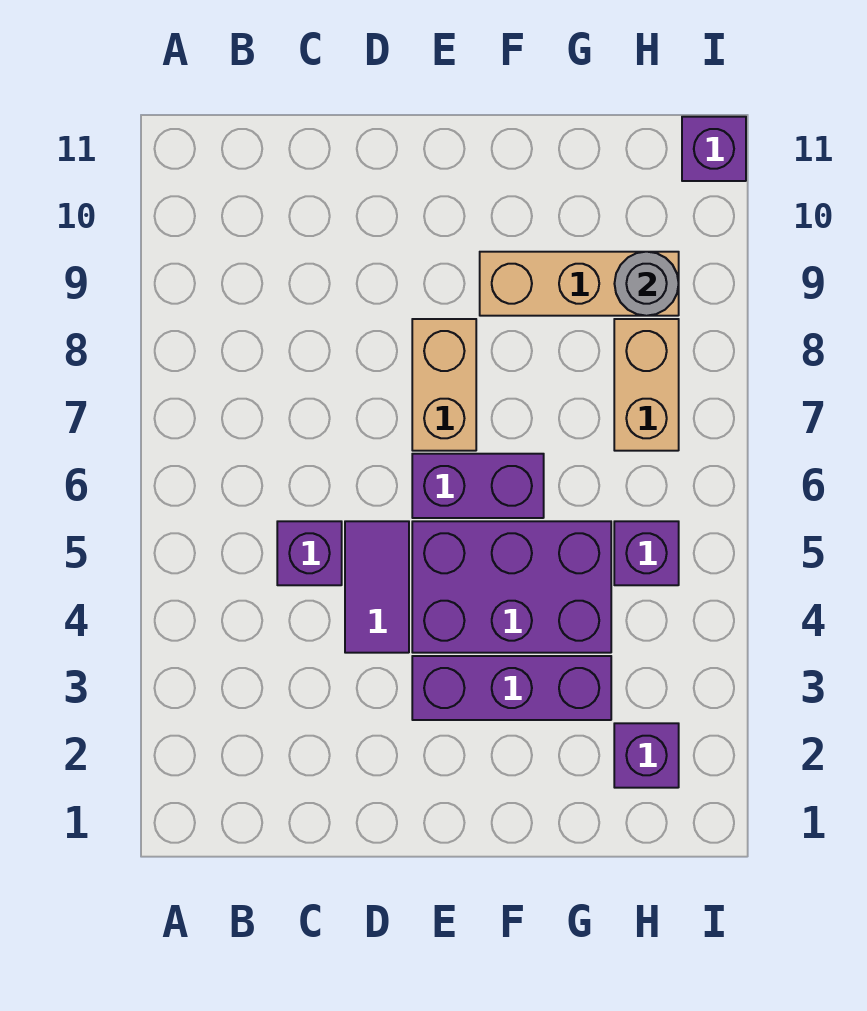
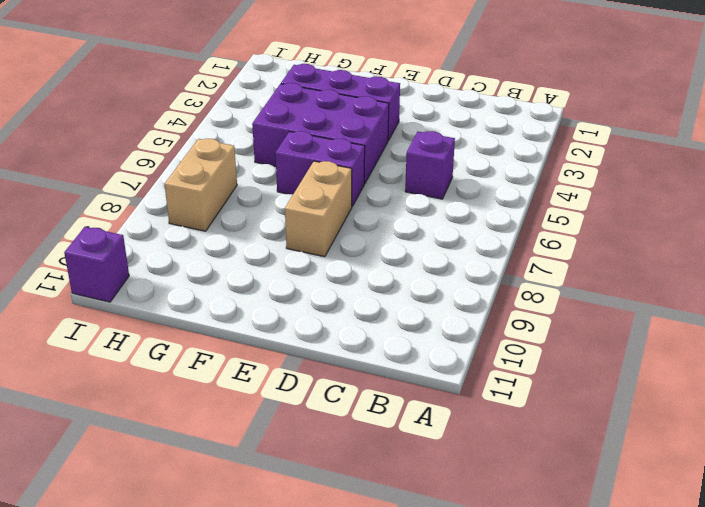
none -> purple 1x2 tile [345,521,409,653]
none -> tan 1x3 brick [480,252,679,316]
none -> purple 1x1 brick [614,723,679,788]

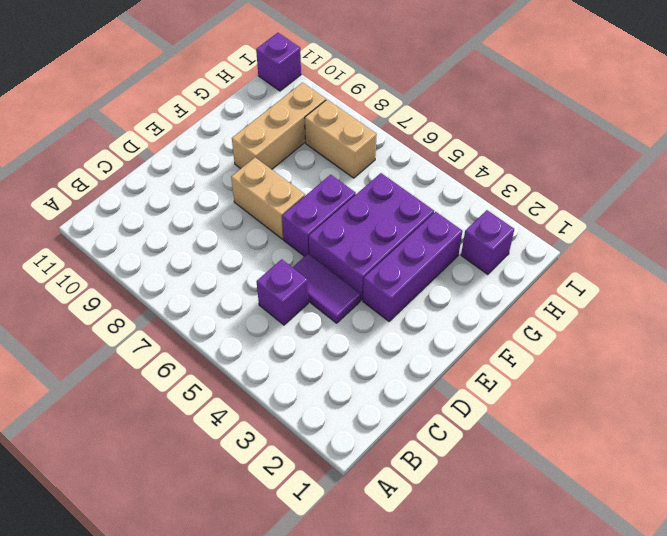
none -> purple 1x1 brick [614,521,679,585]
none -> grey 1x1 round brick [614,252,679,316]

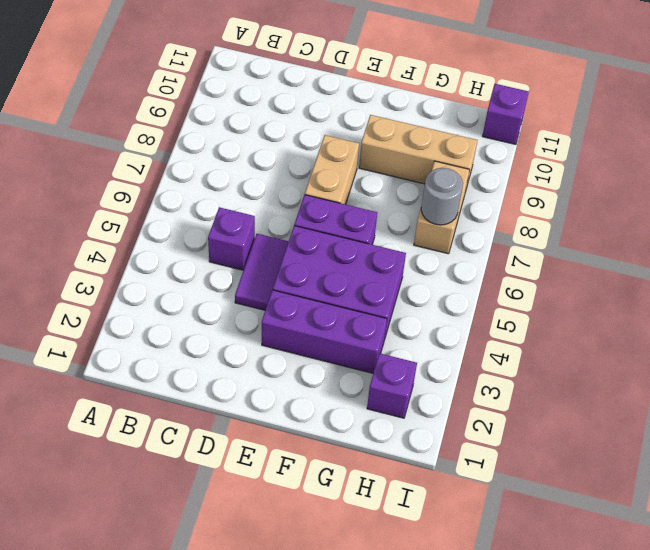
grey 1x1 round brick [421,168,463,225] -> grey 1x1 round brick moved to [614,252,679,316]
none -> purple 1x1 brick [614,521,679,585]

